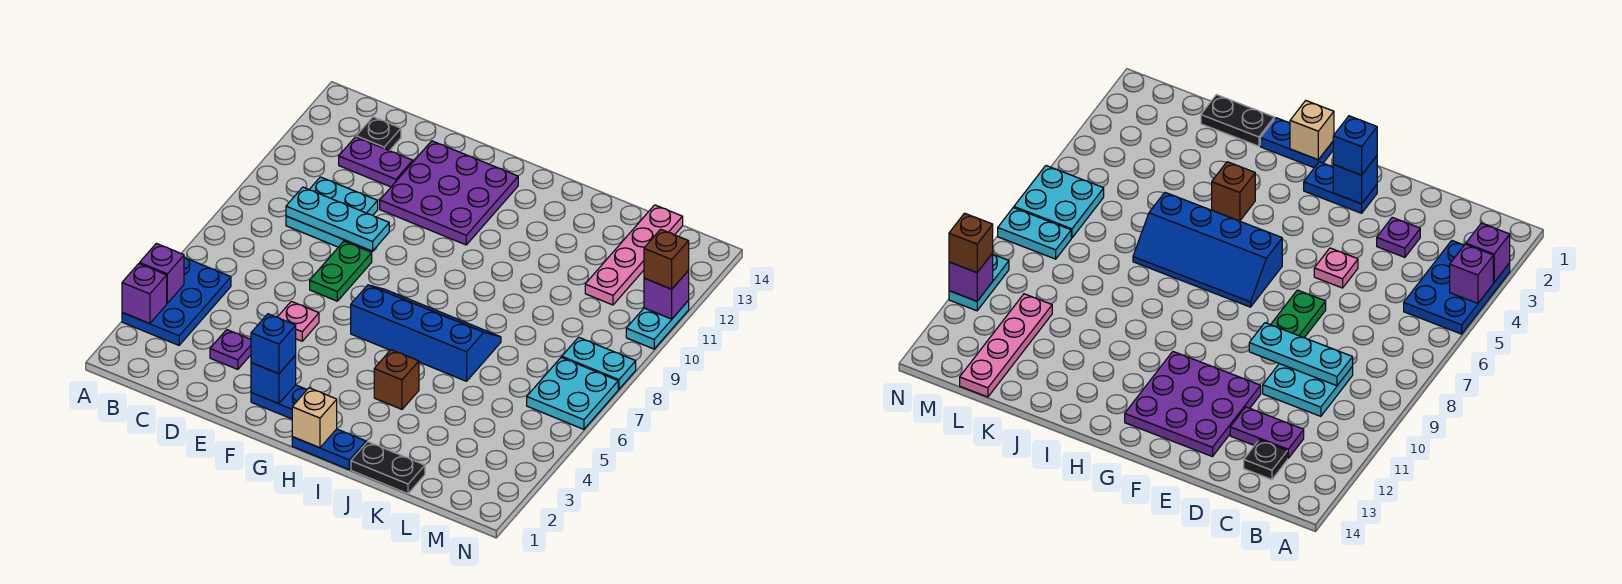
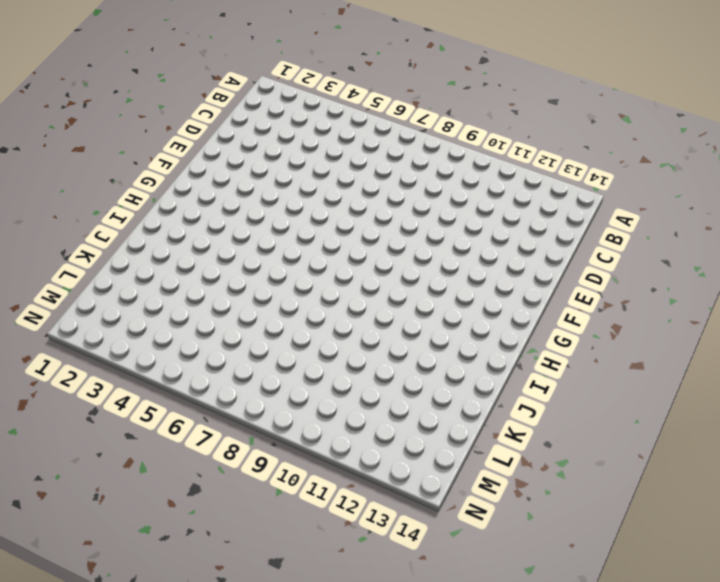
none -> blue 2x3 plate [122,257,231,345]
none -> cyan 2x2 plate [286,177,378,247]
none -> purple 1x2 plate [339,137,413,187]

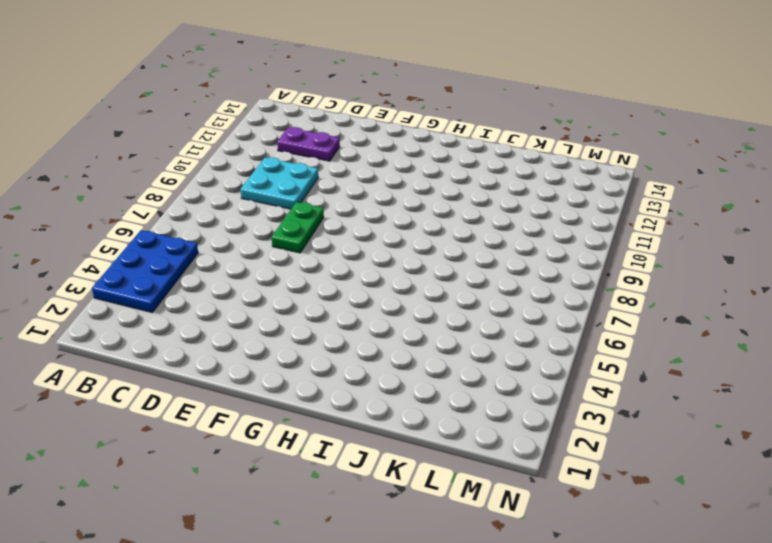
none -> black 1x1 plate [356,117,401,151]
none -> purple 1x1 plate [210,330,251,369]
none -> pink 1x1 plate [278,301,319,341]

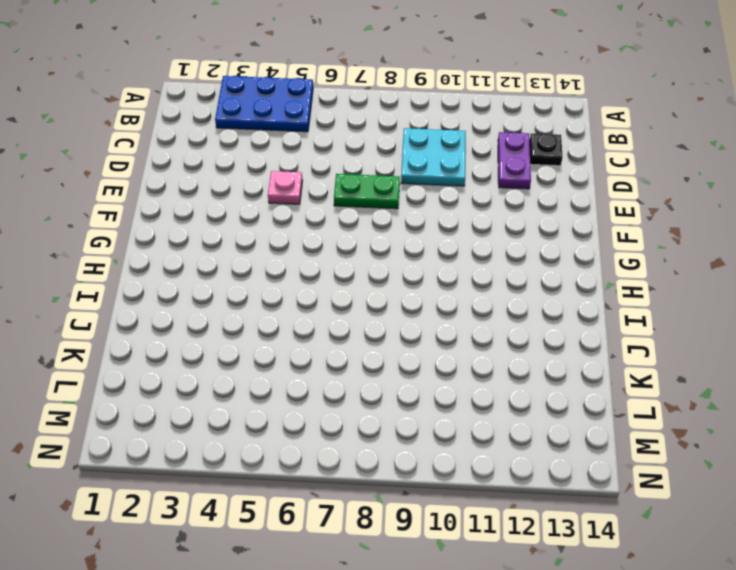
none -> purple 1x1 plate [210,330,251,369]
none -> purple 3x3 plate [380,141,518,245]
none -> blue 1x2 plate [251,385,307,419]

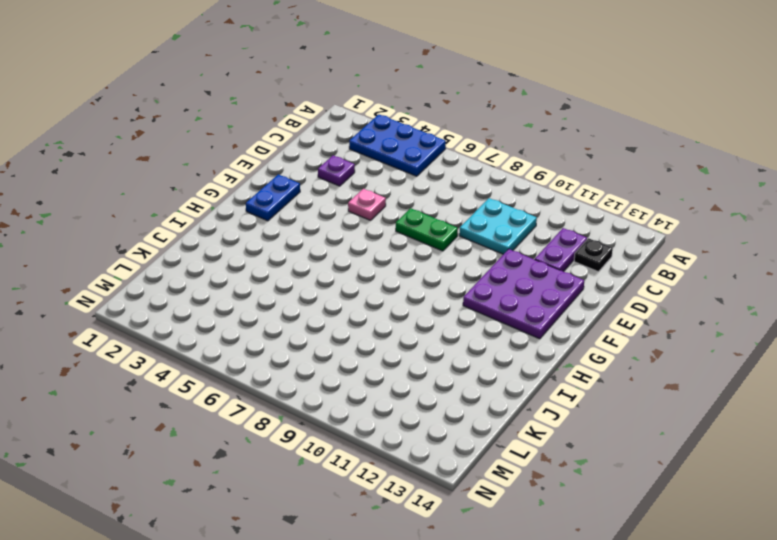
none -> blue 2x4 slope [351,285,501,381]
none -> blue 1x2 plate [292,429,366,469]
none -> brown 1x1 brick [374,350,419,409]

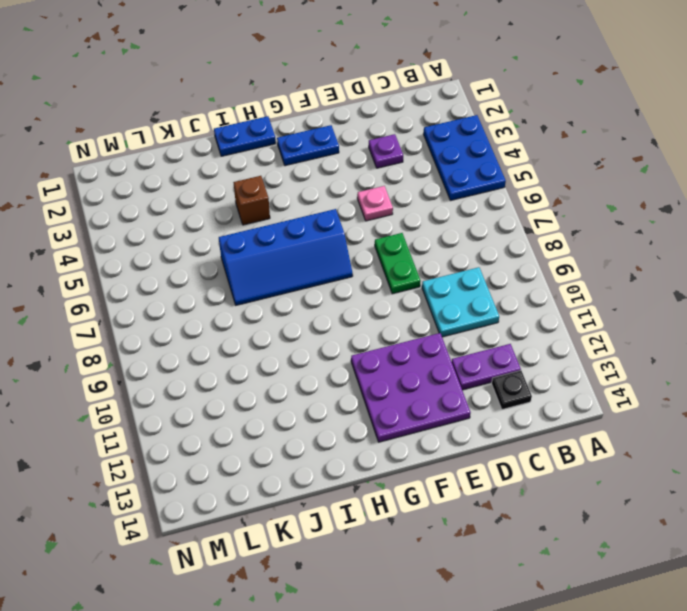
none -> black 1x2 plate [351,442,425,494]
none -> pink 1x4 plate [585,205,683,305]
none -> cyan 2x2 plate [527,357,618,429]

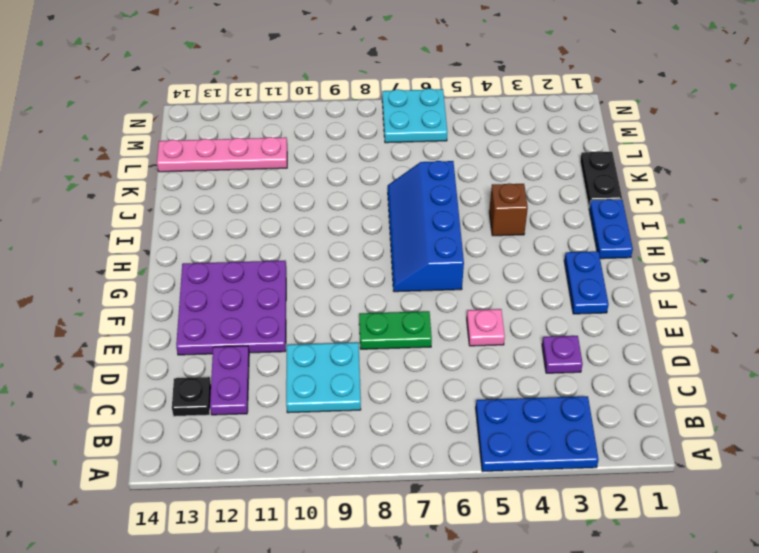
none -> cyan 1x2 plate [562,337,636,389]
none -> cyan 1x2 plate [626,301,689,349]
none -> purple 1x1 brick [122,264,167,324]

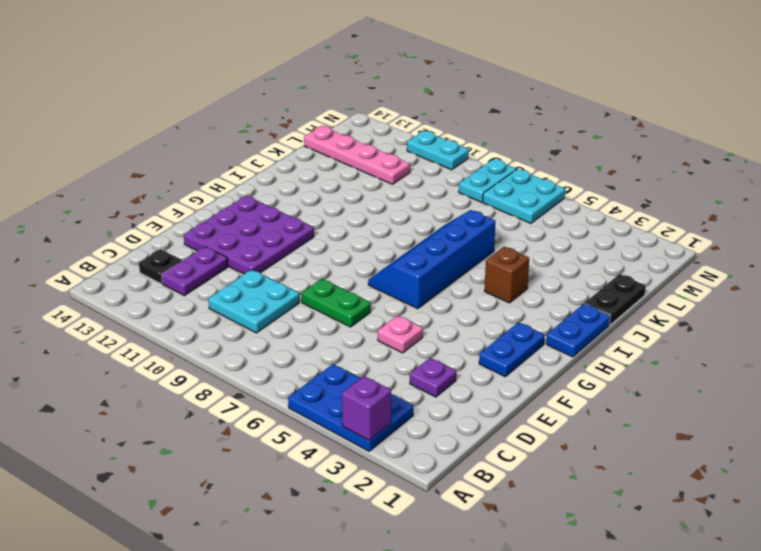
none -> purple 1x1 brick [140,243,184,303]
none -> cyan 1x3 plate [286,187,389,251]
none -> blue 1x1 brick [251,355,296,404]

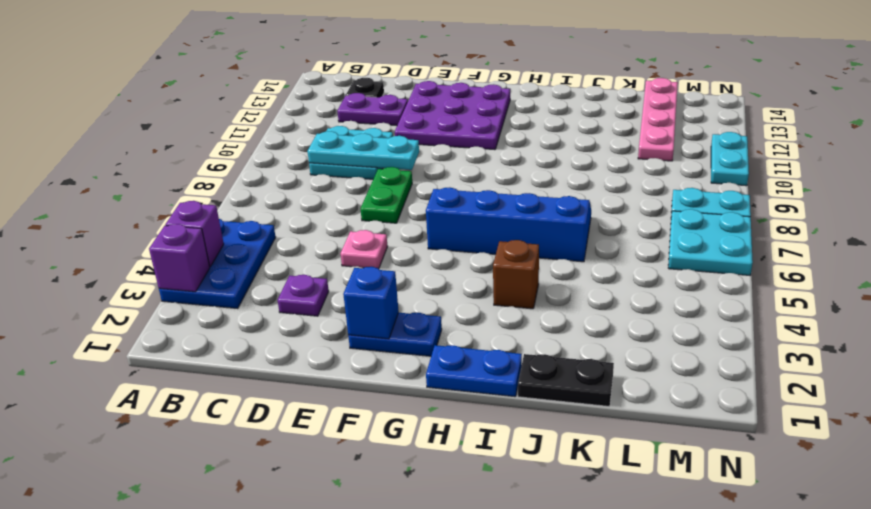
none -> tan 1x1 brick [292,388,337,448]
none -> purple 1x1 brick [644,271,689,319]
none -> blue 1x1 brick [251,314,296,374]

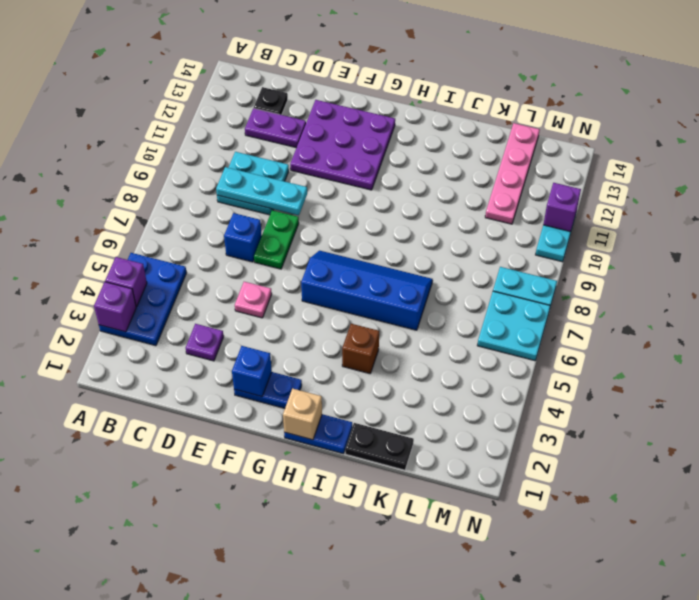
blue 1x1 brick [224,213,262,262] -> blue 1x1 brick moved to [251,314,296,374]
none -> brown 1x1 brick [644,229,689,289]

